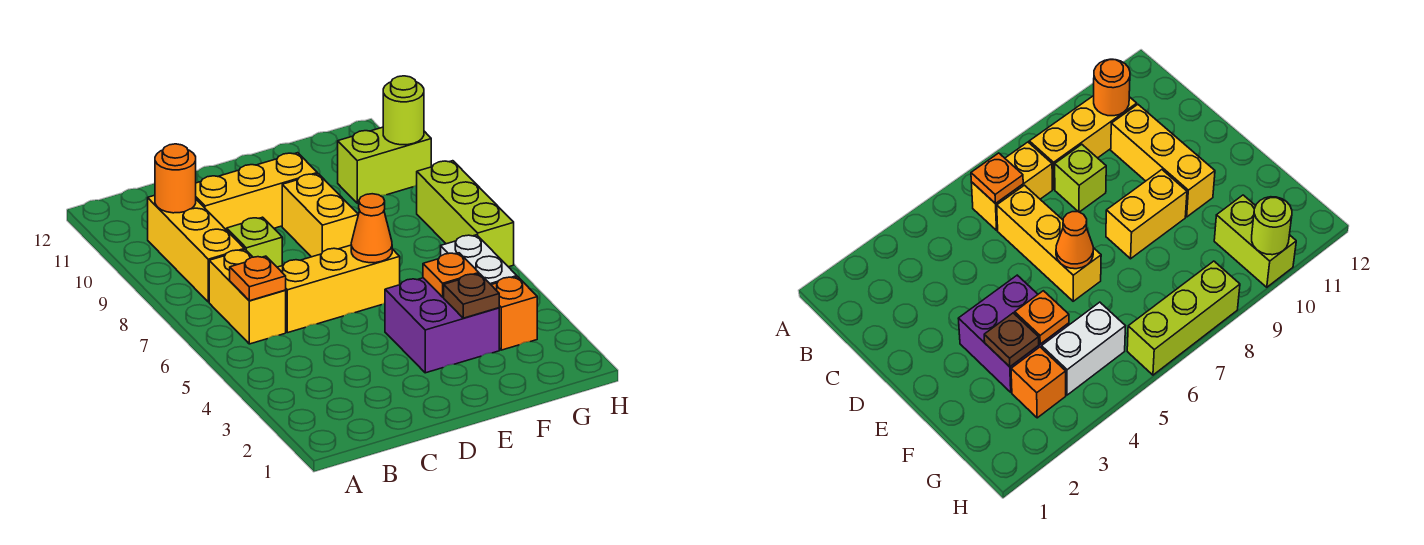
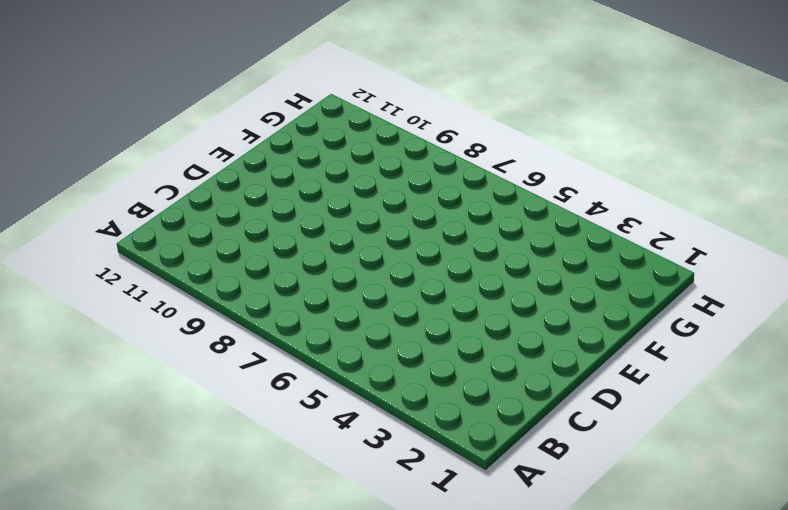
none -> yellow 1x2 brick [209,250,286,344]
none -> yellow 1x3 brick [148,195,244,302]
none -> yellow 1x3 brick [277,245,400,333]

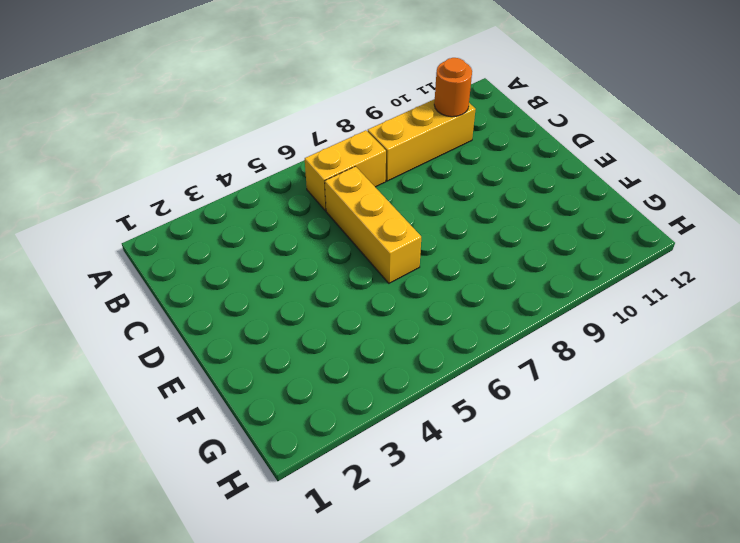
none -> lime 1x1 brick [227,217,282,267]
none -> yellow 1x3 brick [196,153,317,230]
none -> purple 2x2 brick [385,278,499,373]

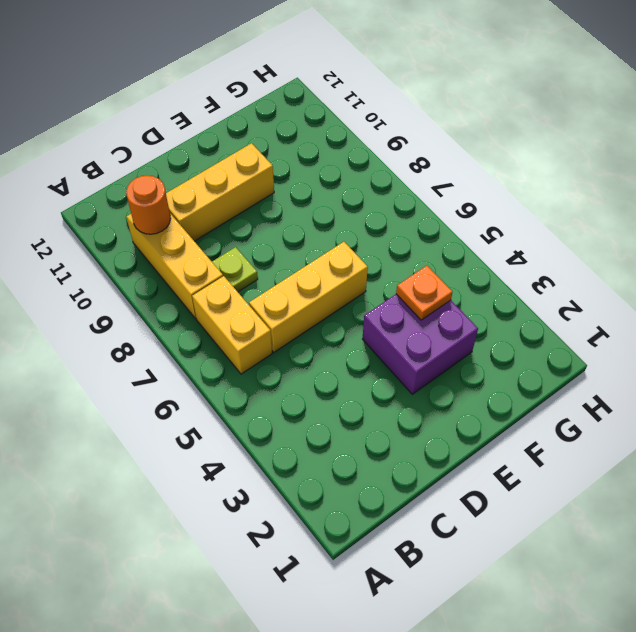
lime 1x1 plate [212,247,258,292] -> lime 1x1 brick [227,217,282,267]
none -> yellow 1x2 brick [282,174,358,257]
none -> orange 1x1 brick [492,277,537,350]
none -> white 1x2 brick [441,235,517,285]

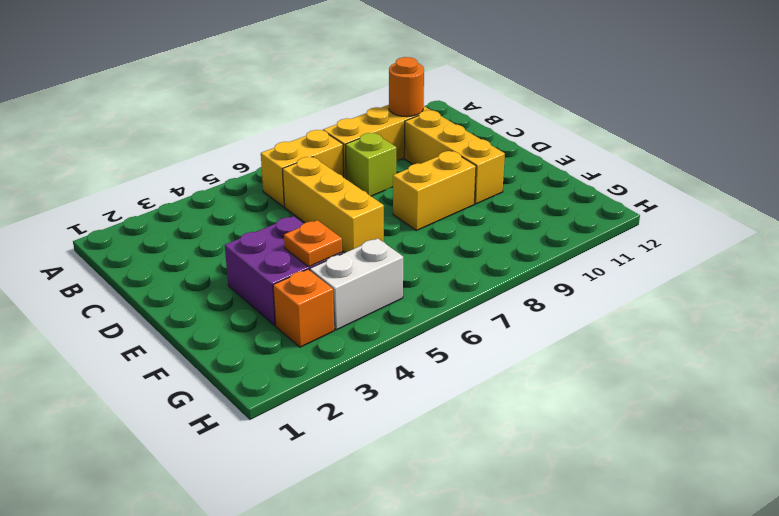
none -> lime 1x2 brick [338,127,431,203]
none -> lime 1x3 brick [417,161,514,267]
none -> orange 1x1 plate [230,256,286,301]

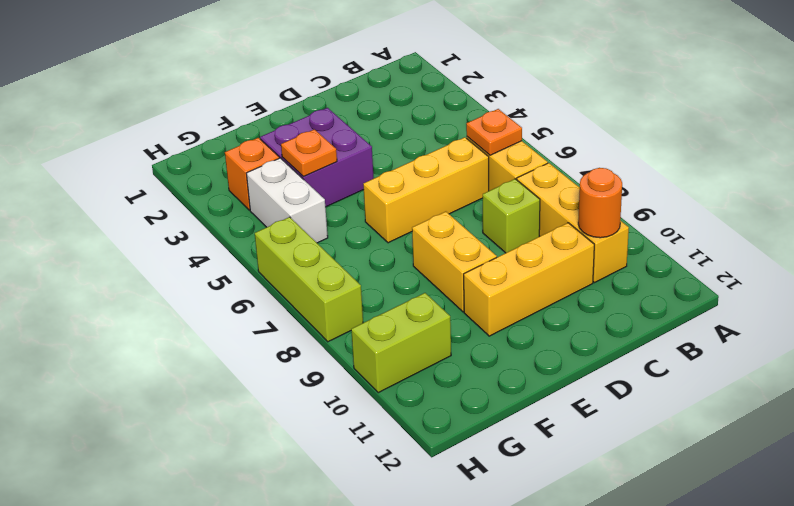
none -> orange 1x1 cone [351,194,392,263]
none -> brown 1x1 plate [444,274,499,318]
none -> lime 1x1 round brick [383,76,424,145]

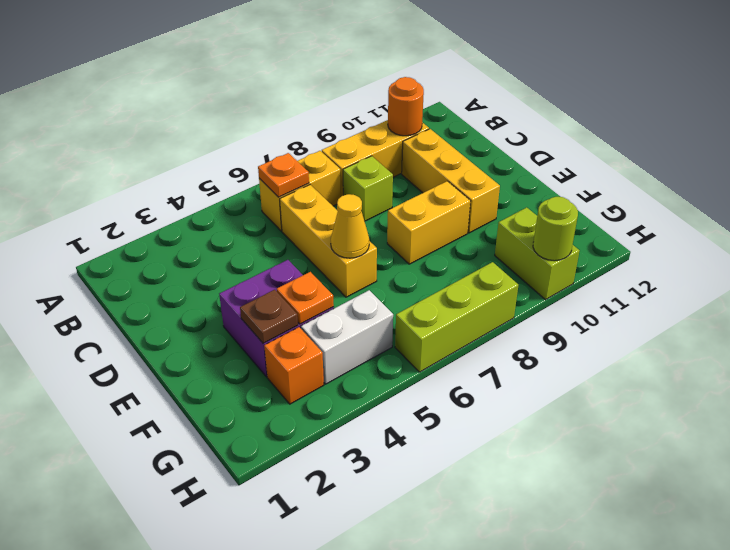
yellow 1x1 cone [331,194,369,258] -> orange 1x1 cone [351,194,392,263]

